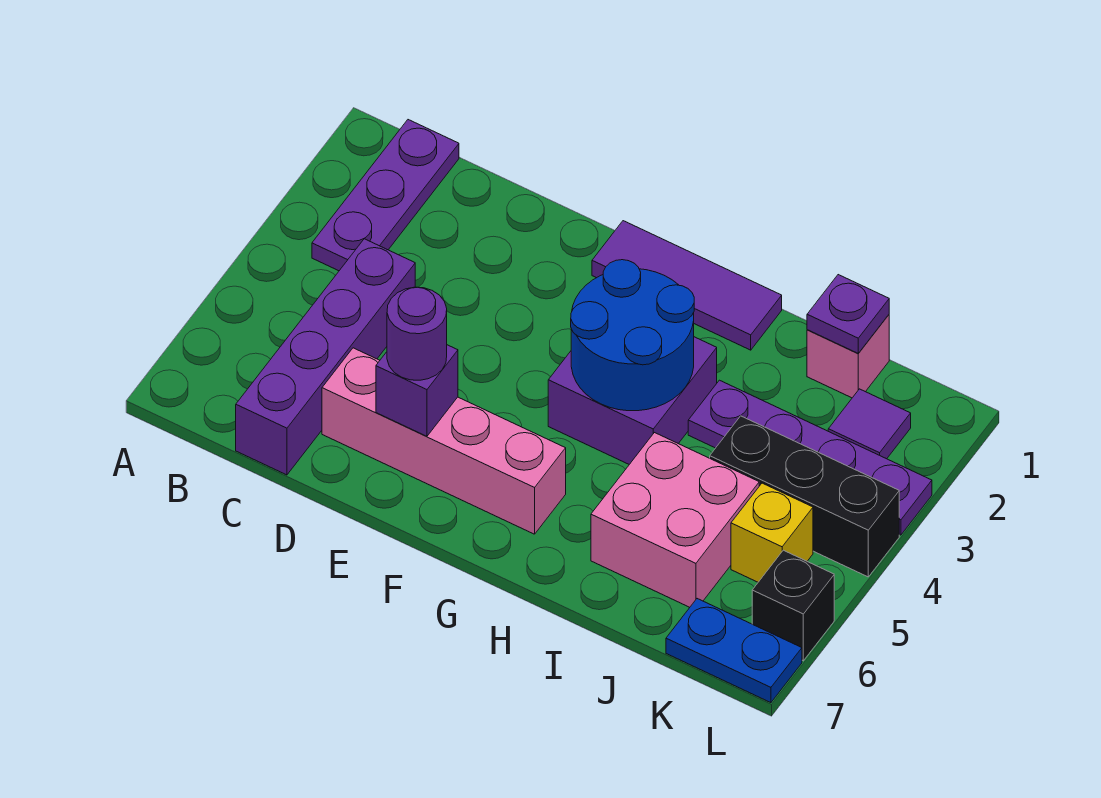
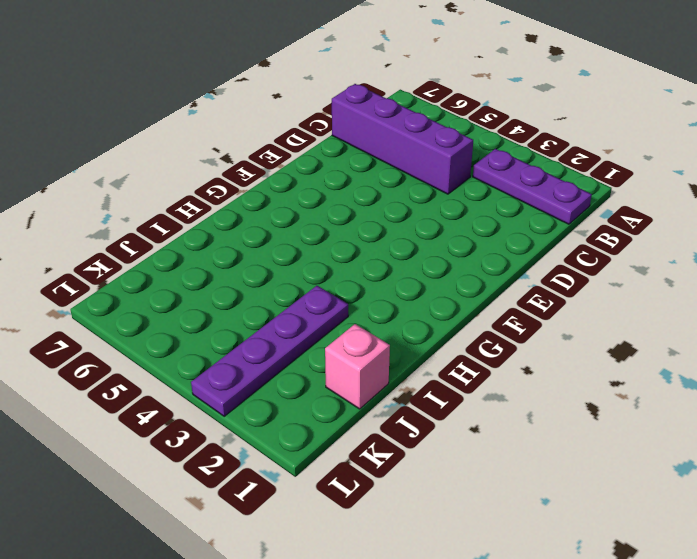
none -> pink 1x4 brick [322,348,566,534]
none -> purple 1x3 tile [592,221,782,350]
none -> purple 2x2 brick [548,337,717,464]

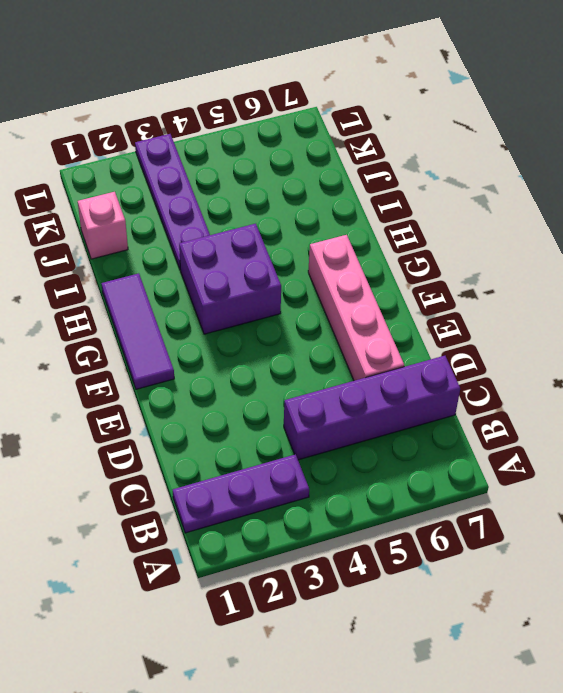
none -> pink 2x2 brick [591,433,759,607]
none -> black 1x3 brick [710,416,899,577]
none -> purple 1x1 tile [828,389,911,459]

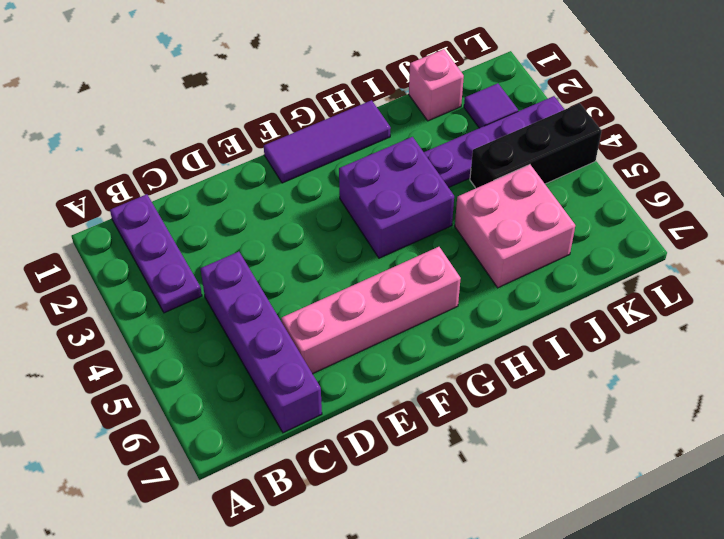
none -> yellow 1x1 brick [731,483,813,582]
none -> blue 1x2 plate [666,599,802,703]
none -> black 1x1 brick [752,550,834,661]

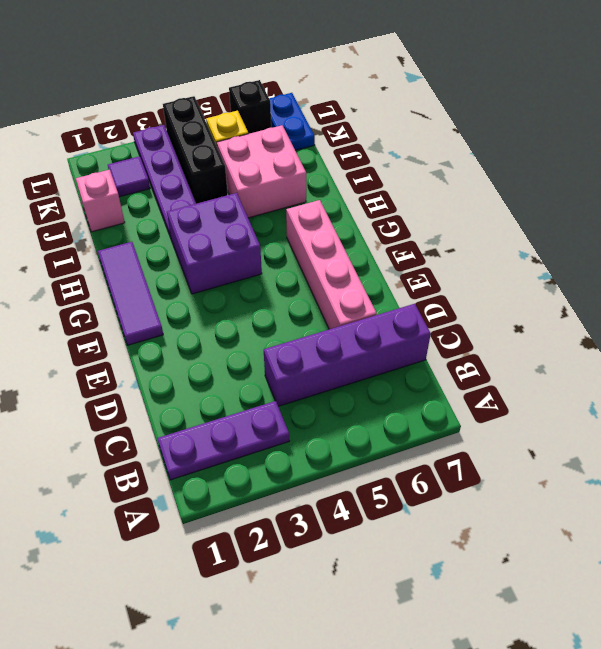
none -> purple 1x1 brick [376,345,458,436]
none -> blue 2x2 round brick [571,260,694,411]
none -> purple 1x1 plate [807,275,889,353]

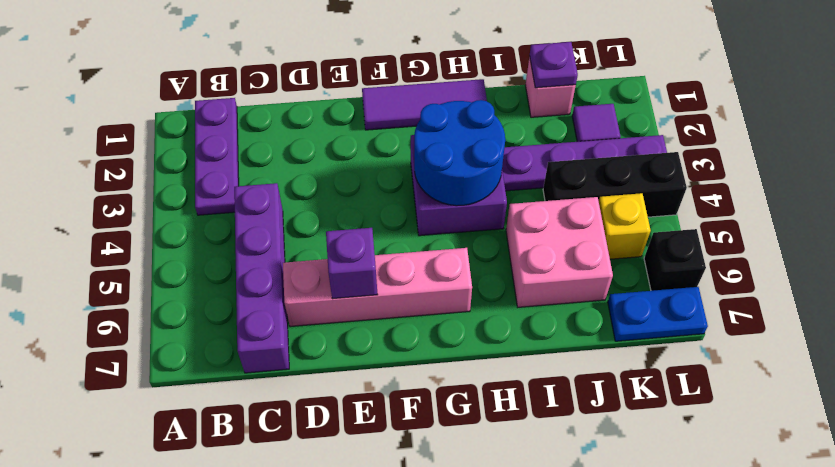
none -> purple 1x1 round brick [387,287,447,380]

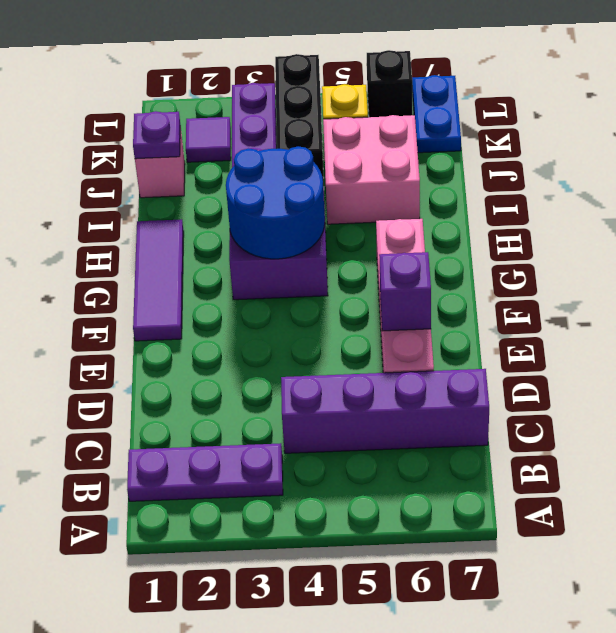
none -> purple 1x1 round brick [387,287,447,380]

